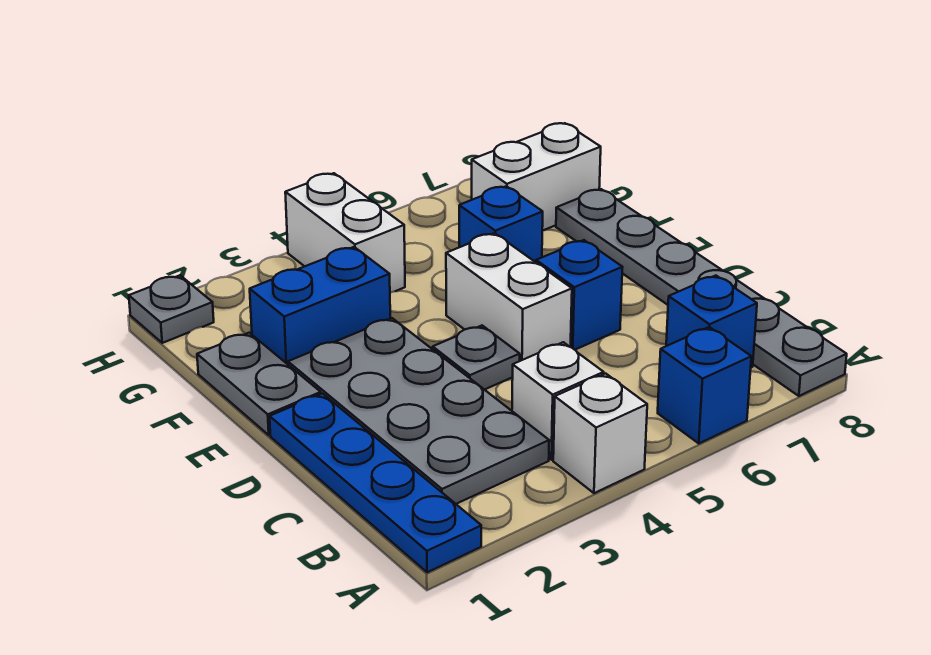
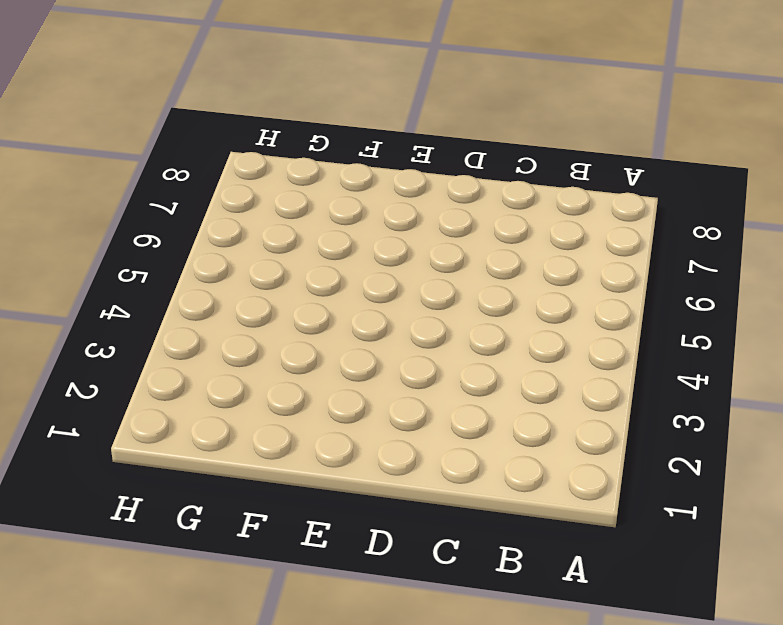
none -> blue 1x4 plate [270,394,481,572]
none -> white 1x1 brick [553,374,647,493]
none -> blue 1x1 brick [658,327,751,443]

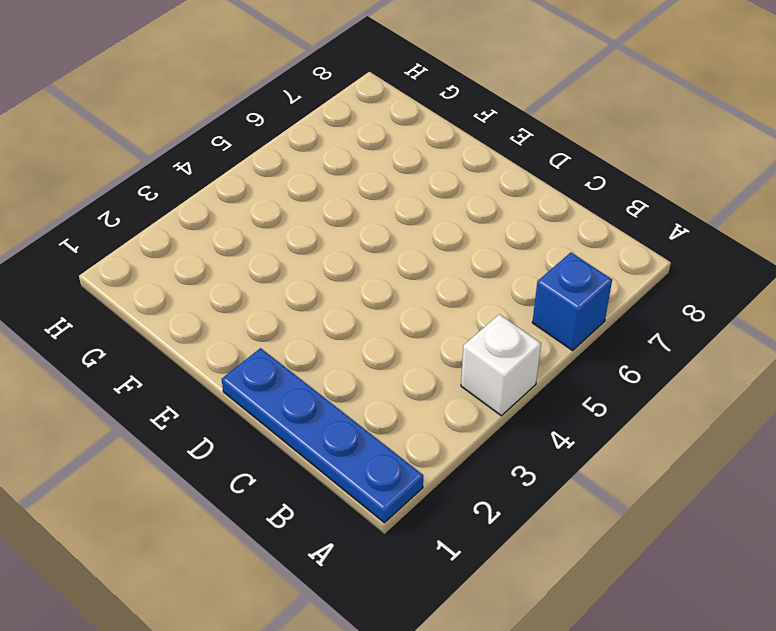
none -> grey 1x6 plate [556,189,847,396]
none -> grey 2x4 plate [288,318,549,504]
none -> white 1x1 brick [512,342,604,460]

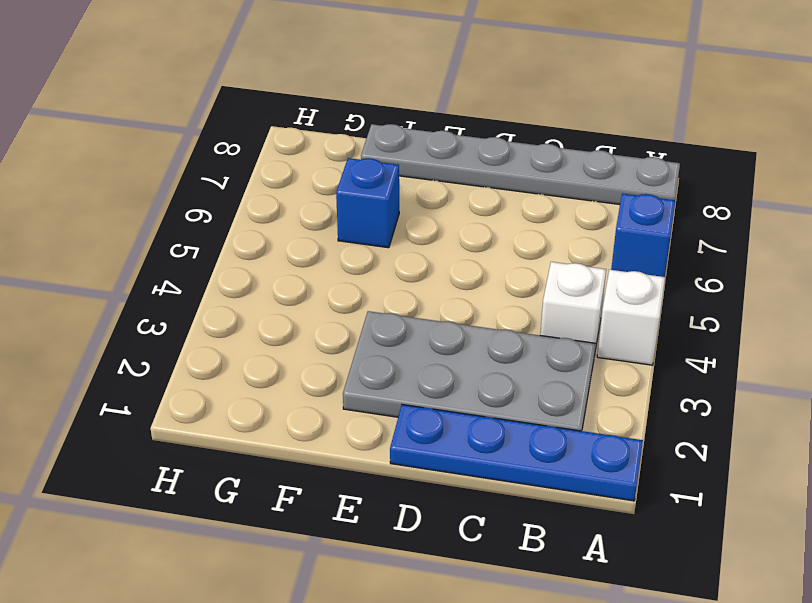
none -> blue 1x1 brick [666,276,757,367]
none -> grey 1x1 plate [433,326,520,390]
none -> white 1x2 brick [446,233,572,361]

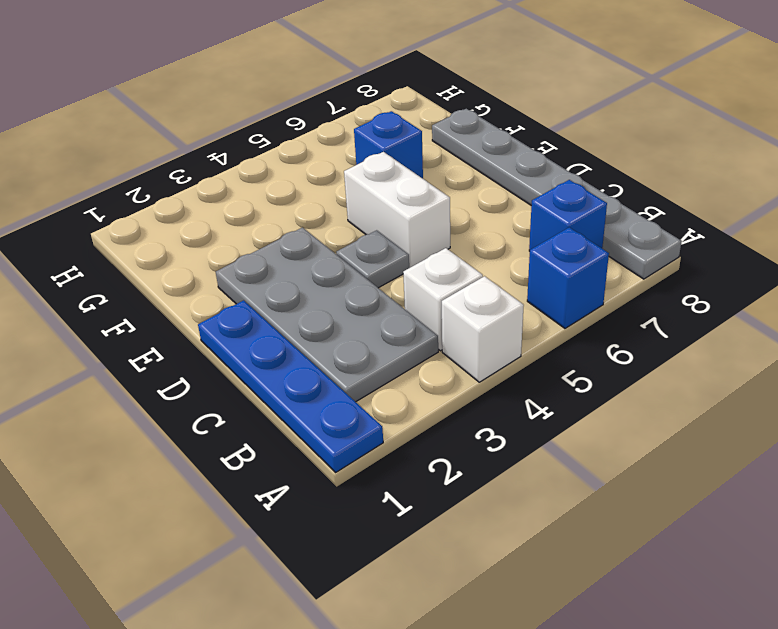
none -> blue 1x1 brick [536,240,622,350]
none -> grey 1x2 plate [197,333,321,435]
none -> blue 1x2 brick [250,247,390,364]

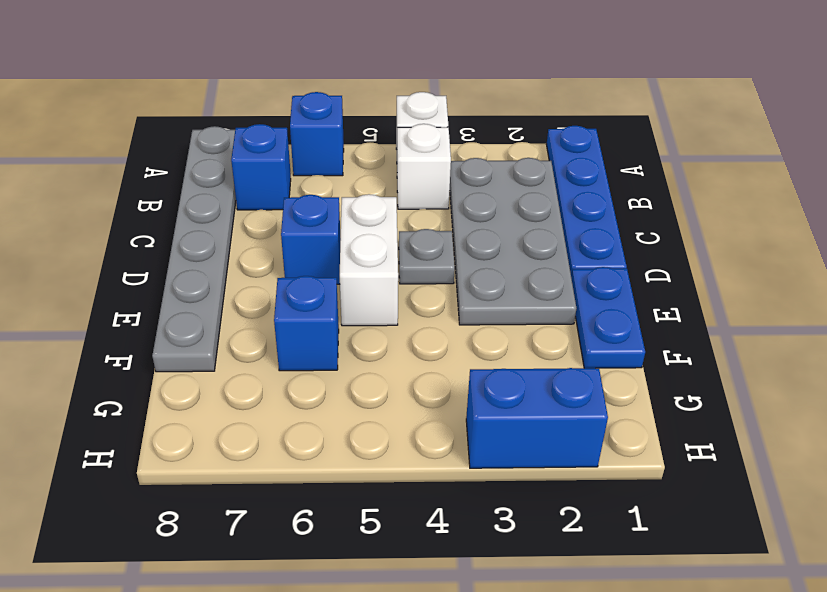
blue 1x2 plate [571,267,645,368] -> grey 1x2 plate [197,333,321,435]
blue 1x2 brick [466,368,608,468] -> blue 1x2 brick moved to [250,247,390,364]
none -> white 1x2 brick [285,173,405,293]
none -> white 1x2 brick [472,123,601,231]
none -> grey 1x1 plate [129,275,214,343]

